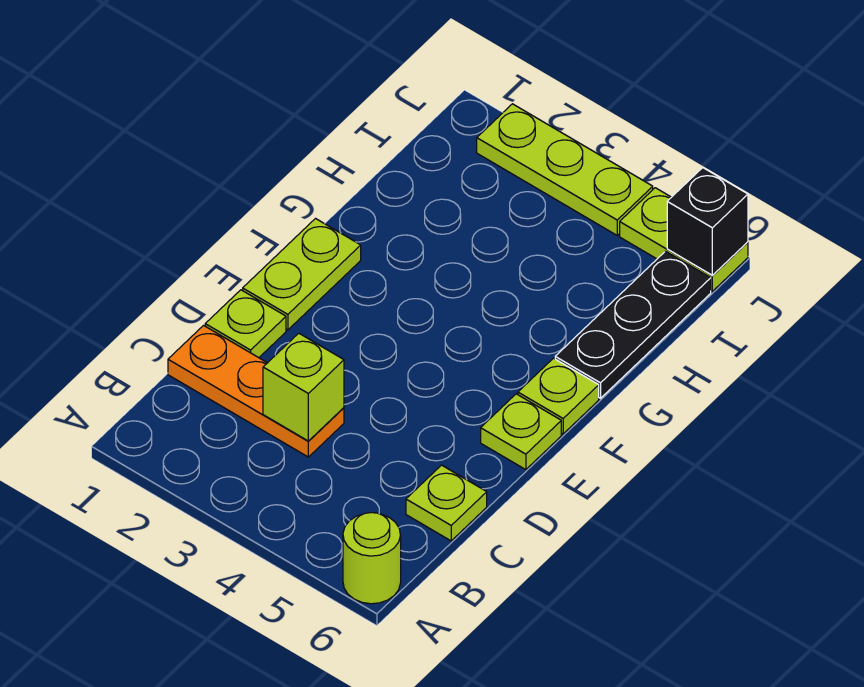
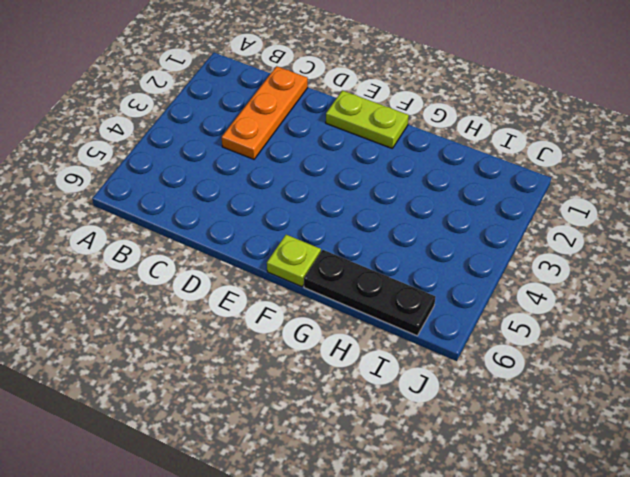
none -> lime 1x1 round brick [343,513,401,604]
none -> lime 1x1 plate [406,465,487,541]
none -> lime 1x1 plate [205,290,286,358]

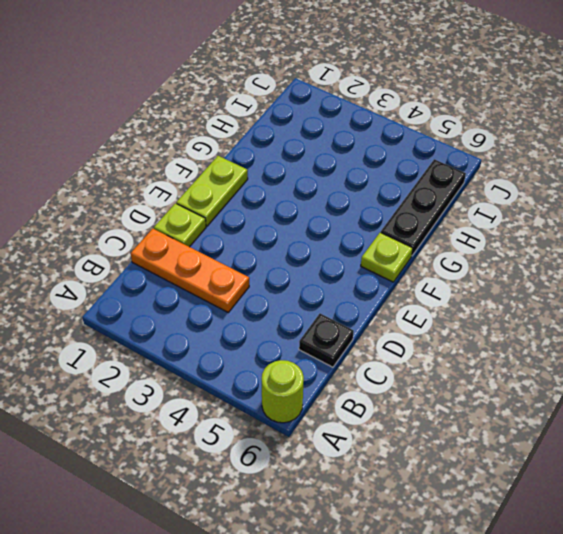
black 1x1 plate [299,314,354,367] -> lime 1x1 plate [406,465,487,541]
none -> lime 1x1 plate [481,394,561,470]
none -> lime 1x3 plate [477,104,653,235]
none -> lime 1x2 plate [620,188,748,291]

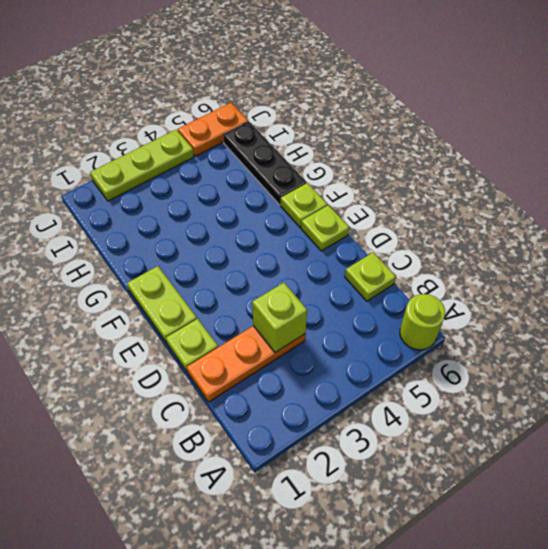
orange 1x2 plate [178,103,248,156] -> lime 1x2 plate [620,188,748,291]
none -> black 1x1 brick [667,168,748,275]

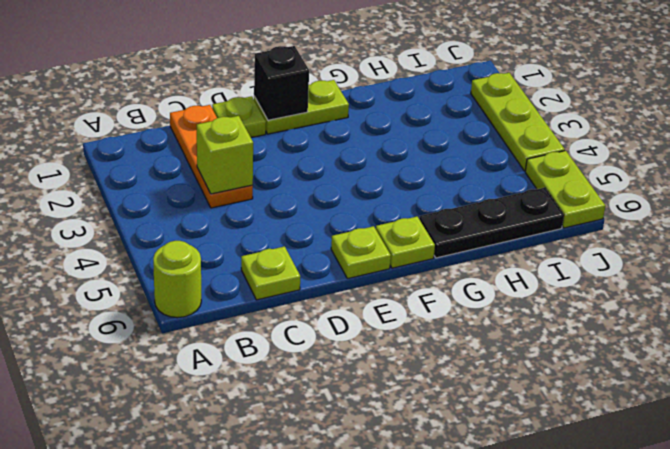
black 1x1 brick [254,46,309,120] -> black 1x1 brick moved to [667,168,748,275]

